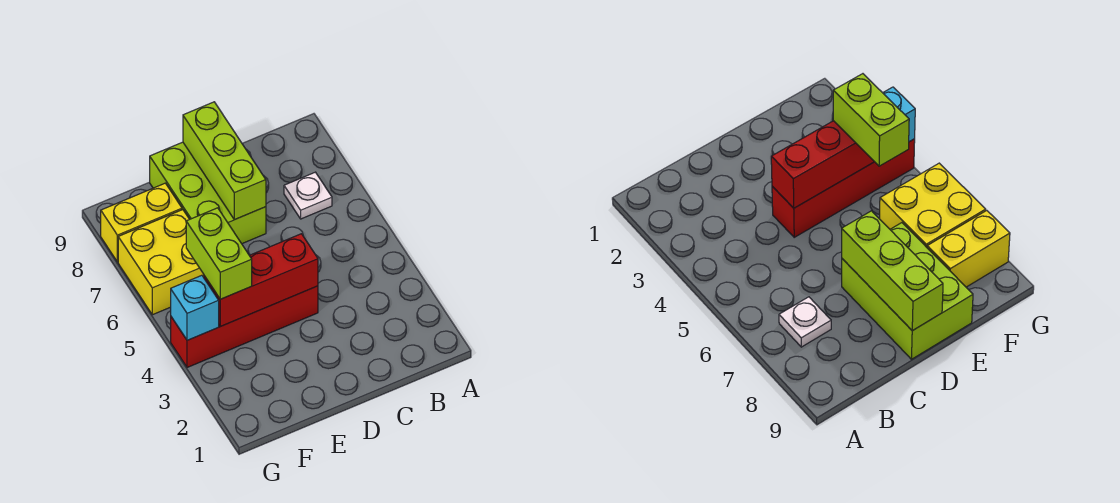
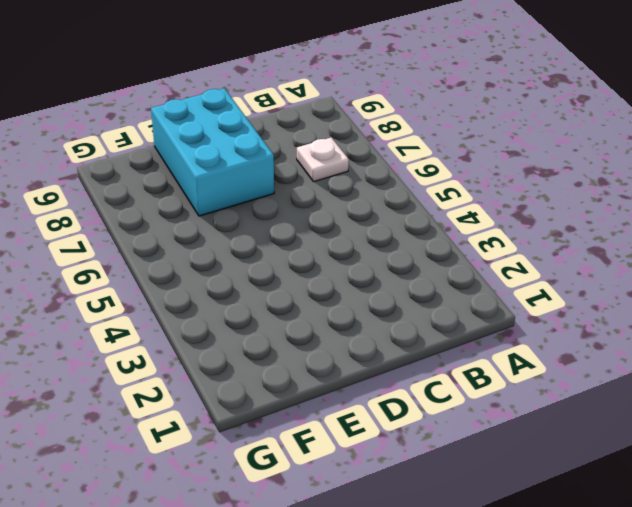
cyan 2x3 brick [151,88,274,216] -> lime 2x3 brick [150,142,266,244]
none -> red 1x4 brick [171,286,318,368]
none -> yellow 2x2 brick [118,210,204,315]

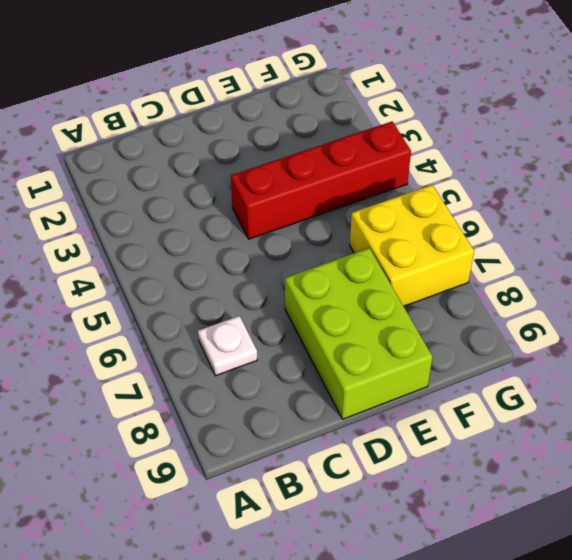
none -> yellow 1x2 brick [101,183,182,262]
none -> red 1x3 brick [204,234,318,326]

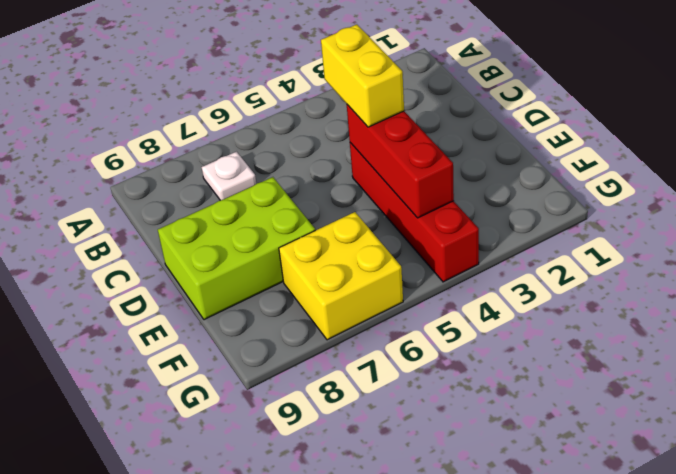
yellow 1x2 brick [321,24,404,127] -> yellow 1x2 brick moved to [101,183,182,262]
none -> lime 1x3 brick [183,102,266,220]
none -> cyan 1x1 brick [171,275,219,340]

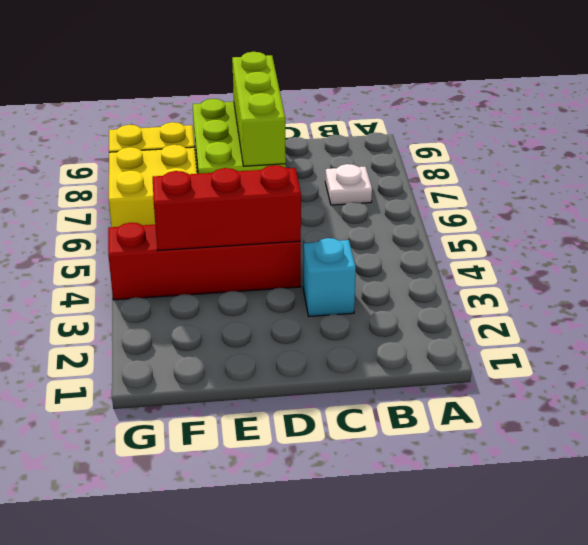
cyan 1x1 brick [303,238,356,316] -> cyan 1x1 brick moved to [171,275,219,340]
none -> lime 1x2 brick [186,208,252,299]

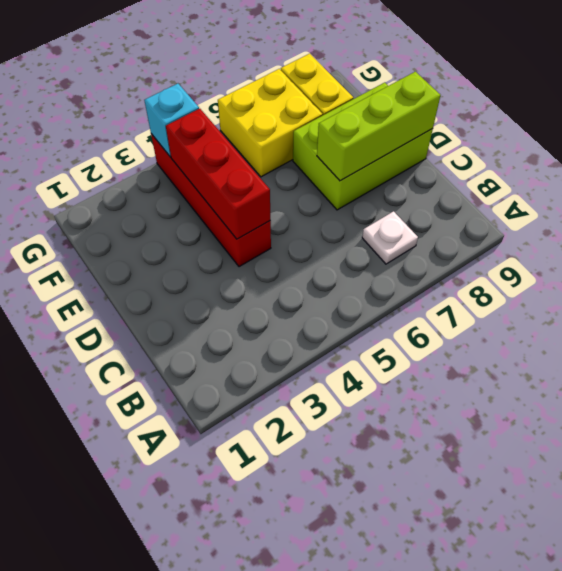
none -> lime 1x2 brick [186,208,252,299]

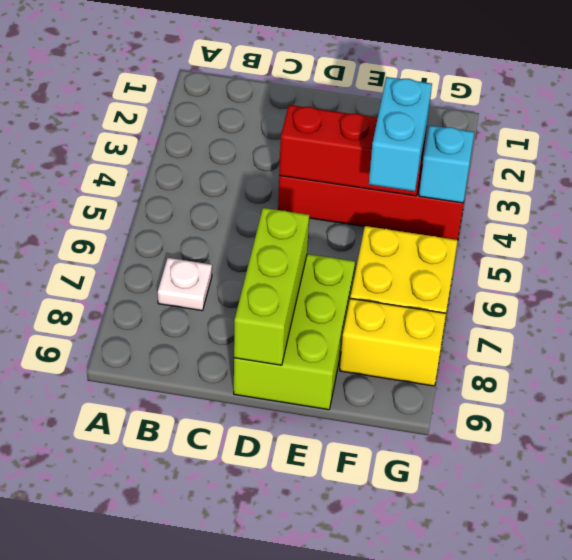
cyan 1x2 brick [369,77,432,191] -> lime 1x2 brick [186,208,252,299]

